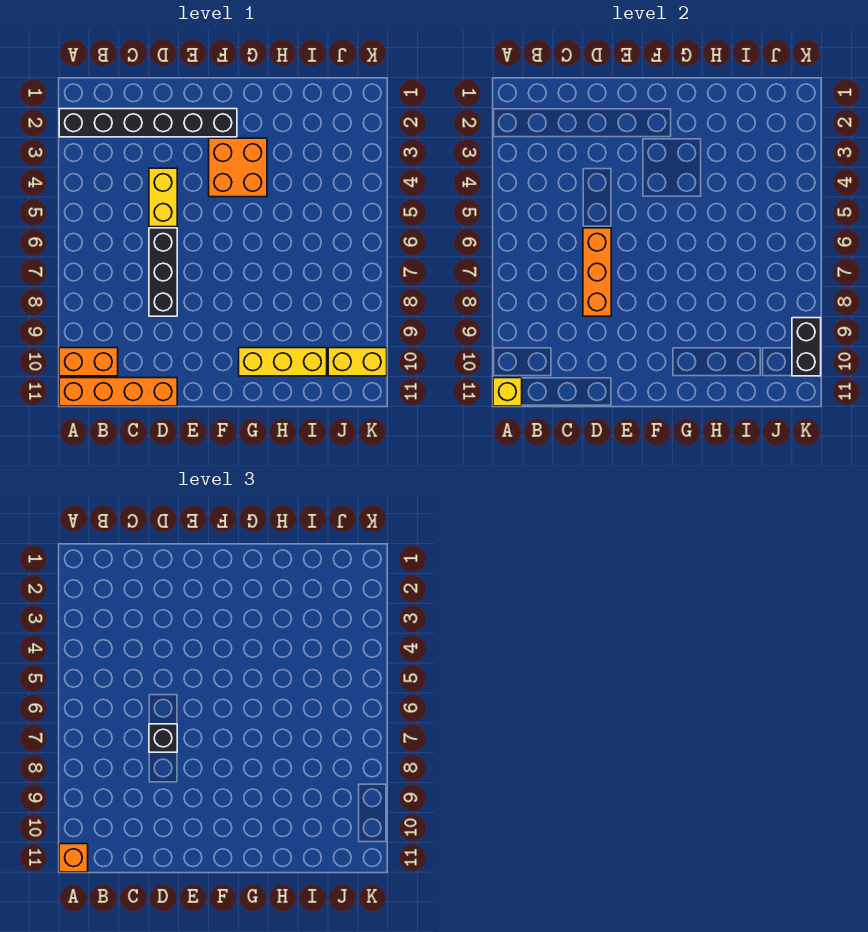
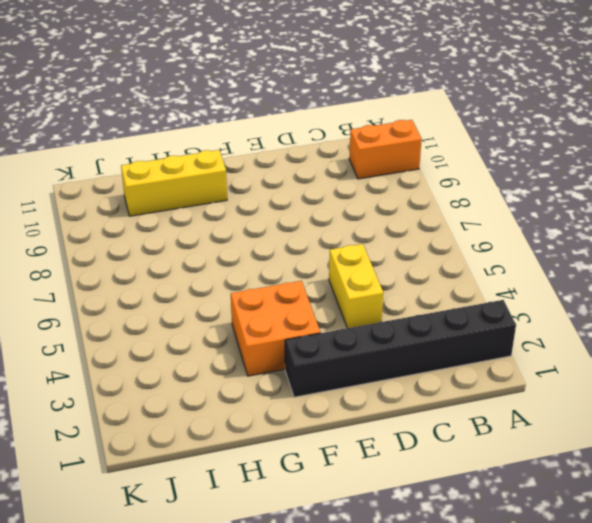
none -> orange 1x4 brick [59,378,177,406]
none -> black 1x3 brick [149,228,177,316]
none -> yellow 1x2 brick [328,348,387,376]

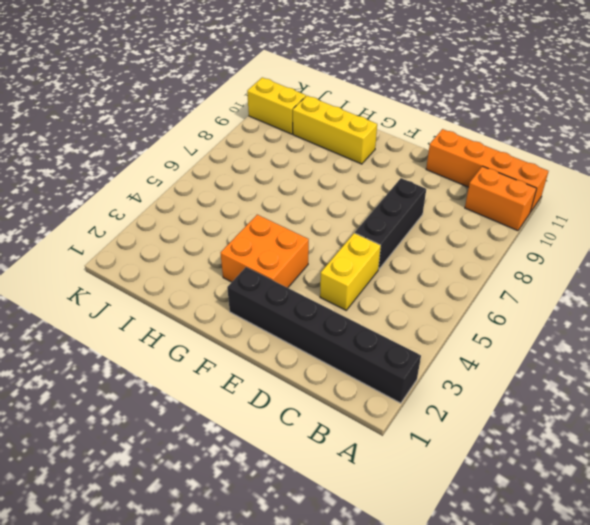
none -> yellow 1x1 brick [493,378,522,406]
none -> orange 1x3 brick [583,228,611,316]
none -> black 1x2 brick [792,318,821,376]

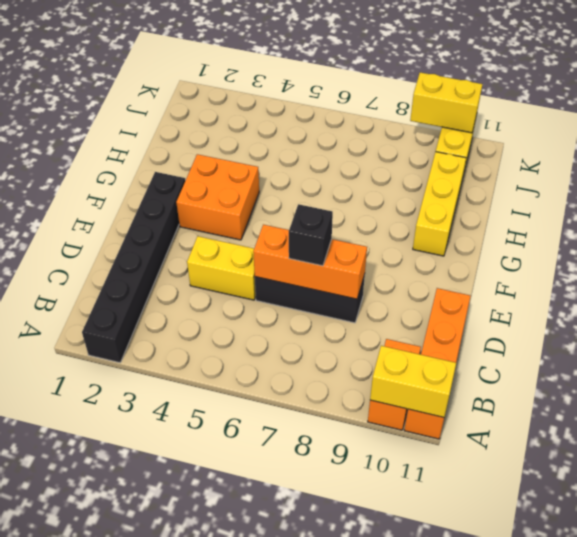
yellow 1x2 brick [370,346,456,417] -> yellow 1x1 brick [493,378,522,406]
yellow 1x2 brick [410,72,482,133] -> black 1x2 brick [792,318,821,376]
none -> orange 1x1 brick [59,844,88,872]

